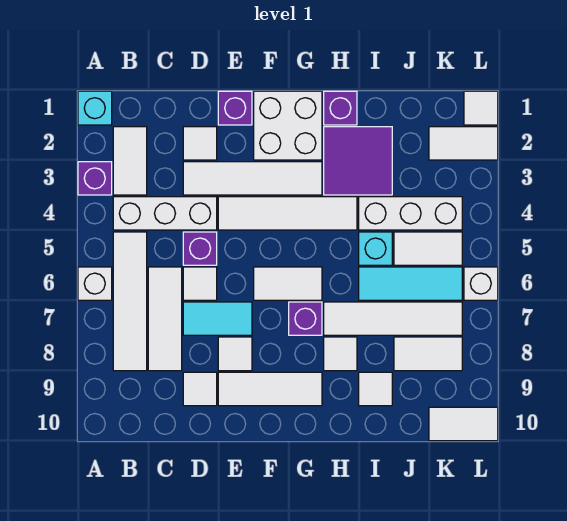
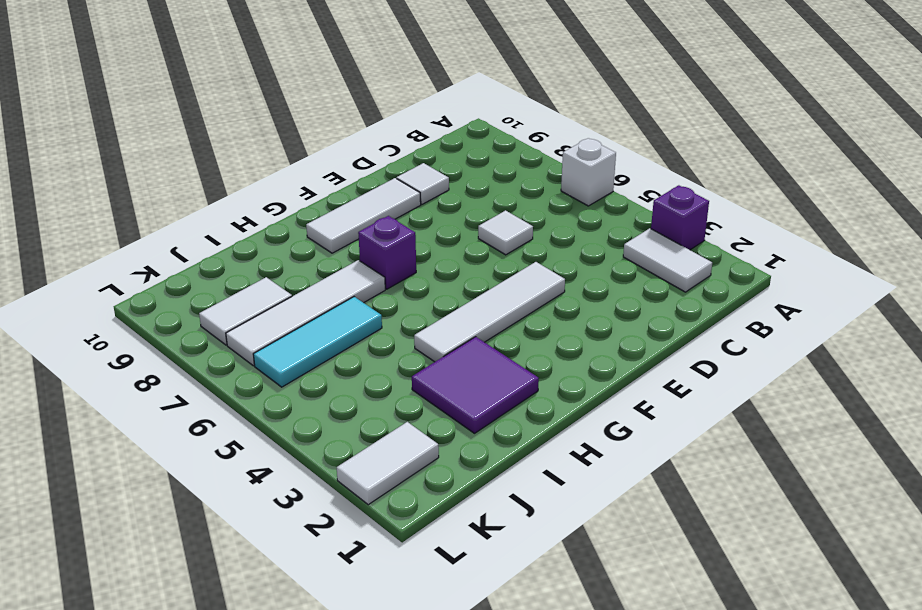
none -> cyan 1x1 brick [78,91,112,125]
none -> white 1x3 brick [113,197,217,230]
none -> white 1x4 tile [113,232,147,371]
none -> white 1x3 tile [148,267,182,371]

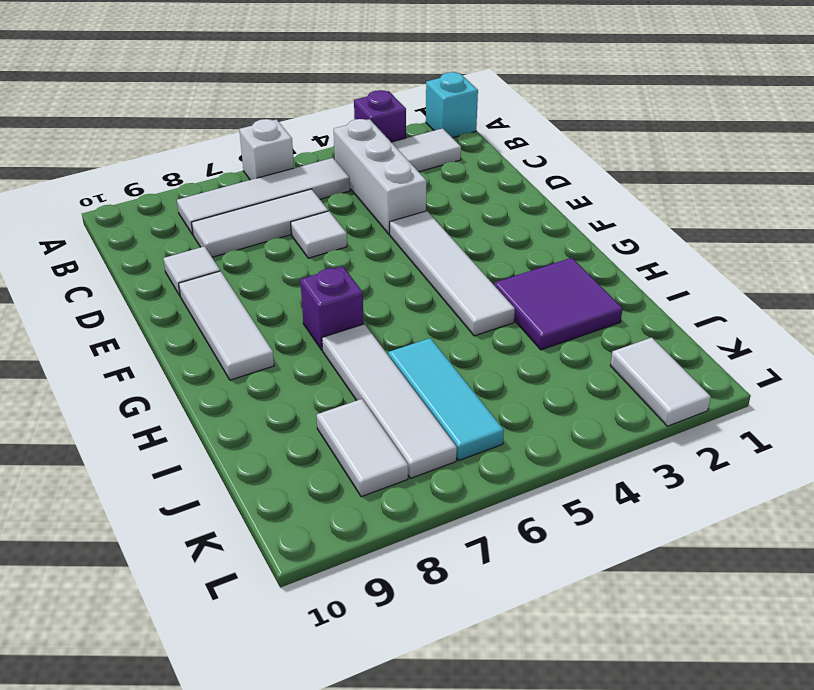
none -> white 1x1 tile [183,127,217,160]
none -> white 1x4 tile [183,162,322,195]
none -> purple 1x1 brick [183,232,217,265]
none -> cyan 1x2 tile [183,302,252,335]

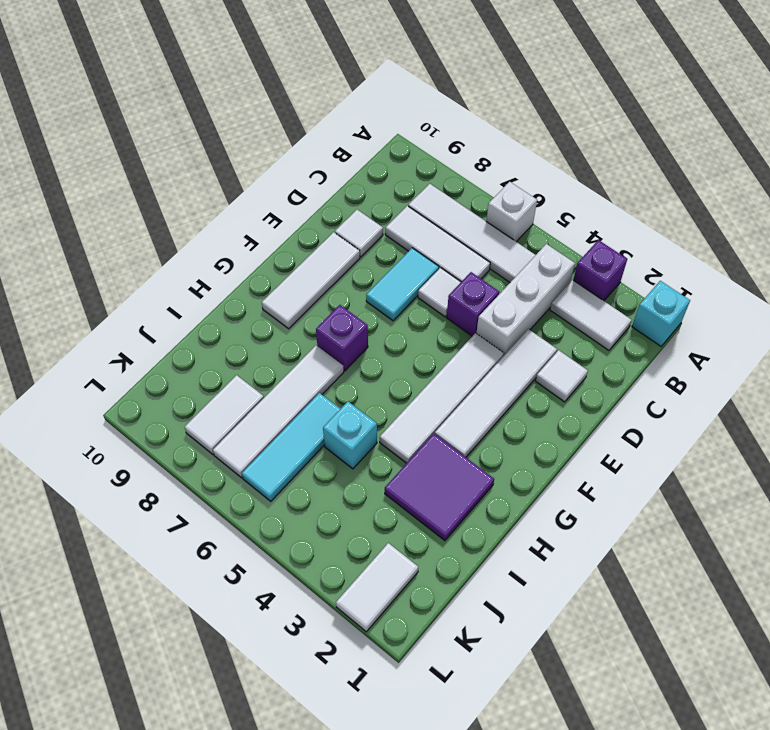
none -> purple 1x1 brick [218,91,252,125]
none -> white 1x1 tile [218,337,252,371]
none -> white 2x2 brick [254,91,322,160]
none -> white 1x2 tile [254,267,322,300]

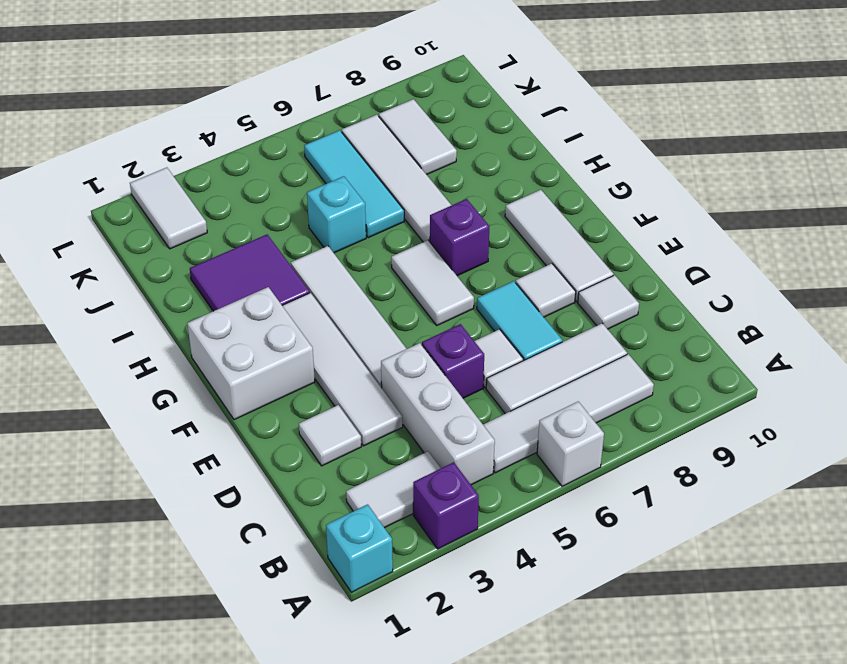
none -> purple 1x1 brick [218,91,252,125]
none -> purple 1x1 brick [324,91,357,125]
none -> white 1x1 tile [324,337,357,371]
none -> white 1x3 brick [359,197,462,230]

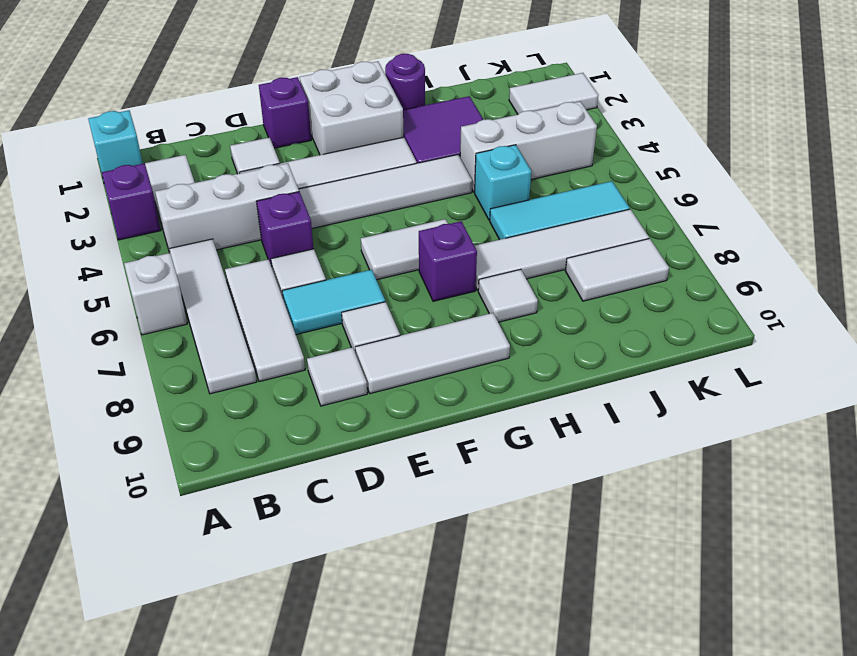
purple 1x1 round brick [385,54,425,110] -> purple 1x1 brick [324,91,357,125]
none -> white 1x1 tile [359,372,392,406]
none -> white 1x2 tile [394,232,462,265]
none -> white 1x2 tile [429,407,498,441]
none -> white 1x1 tile [464,91,498,125]

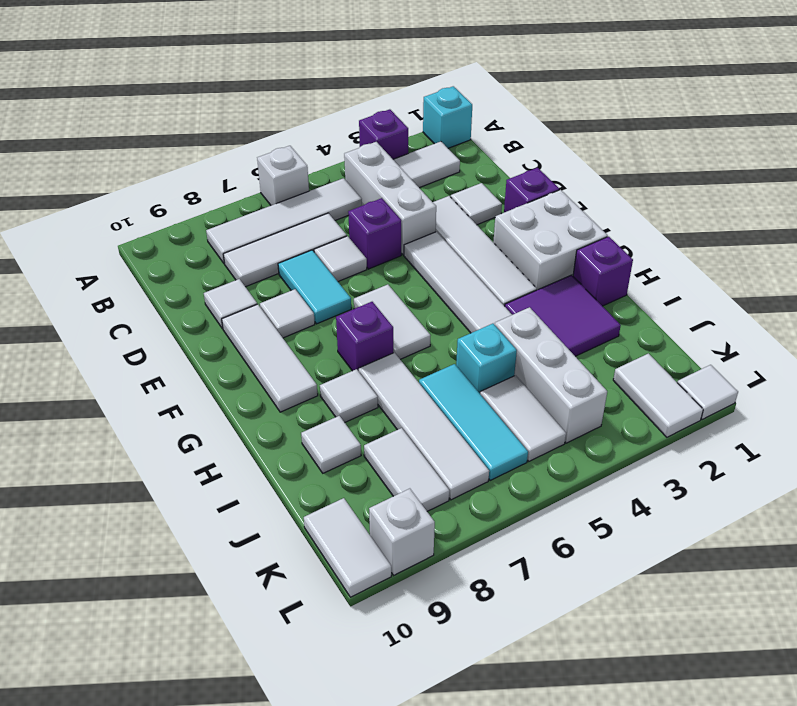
white 1x1 brick [369,489,435,575] -> white 1x1 brick moved to [464,267,498,300]

